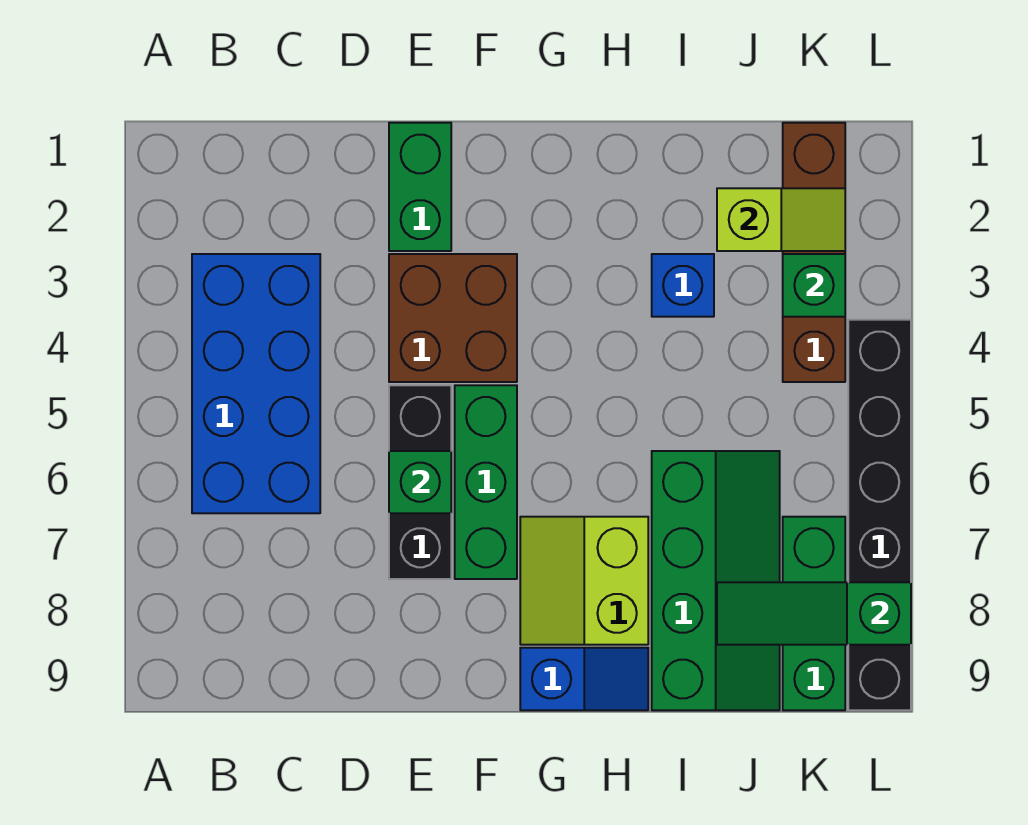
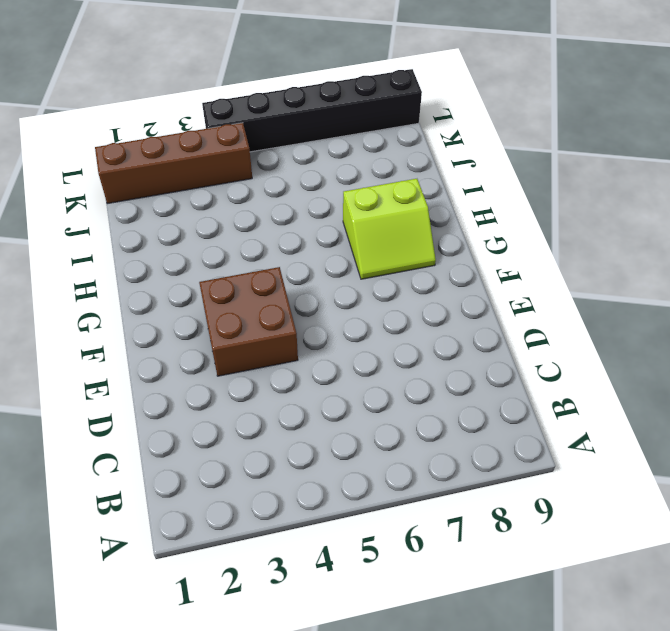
none -> blue 2x4 brick [192,254,320,513]
none -> green 1x2 brick [389,123,451,251]
none -> black 1x3 brick [389,385,451,579]

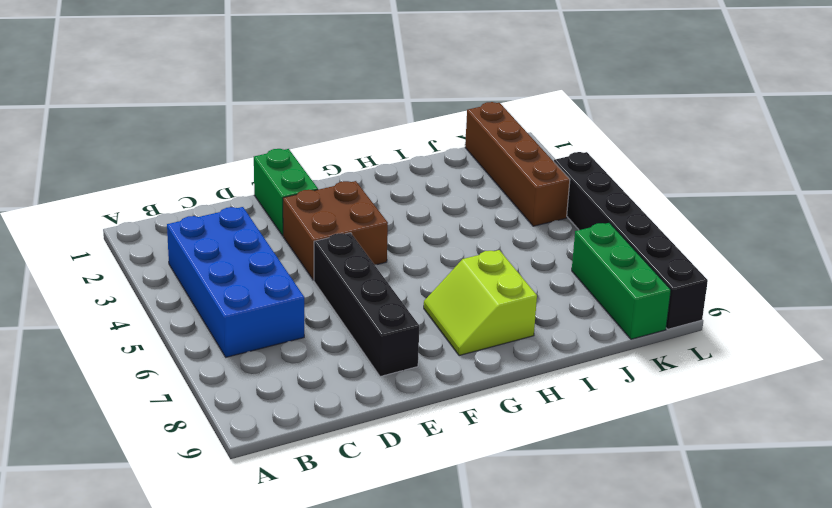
black 1x4 brick [314,233,419,377] -> black 1x3 brick [389,385,451,579]
none -> green 1x3 brick [455,385,517,579]
none -> blue 1x2 slope [520,648,648,710]
none -> blue 1x1 brick [652,254,714,317]

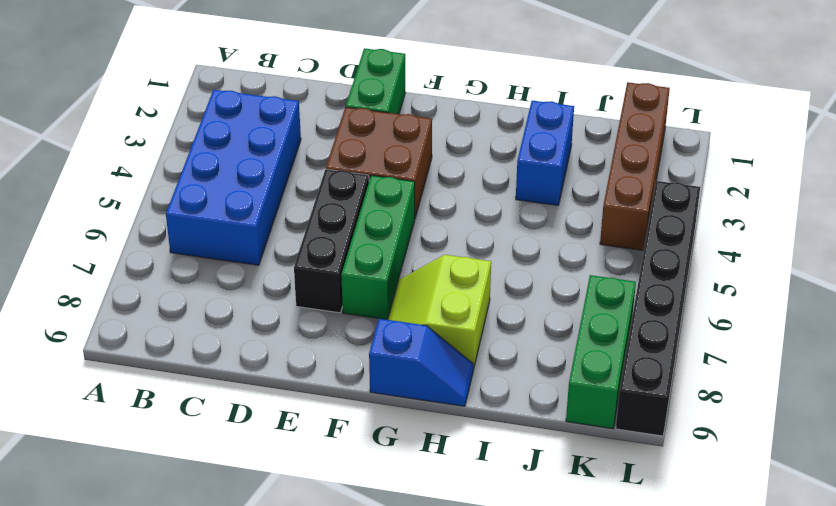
blue 1x2 brick [516,101,574,205] -> blue 1x1 brick [652,254,714,317]
none -> green 2x4 slope [652,451,780,710]
none -> green 1x1 brick [389,451,451,513]
none -> lime 1x2 slope [717,188,845,251]

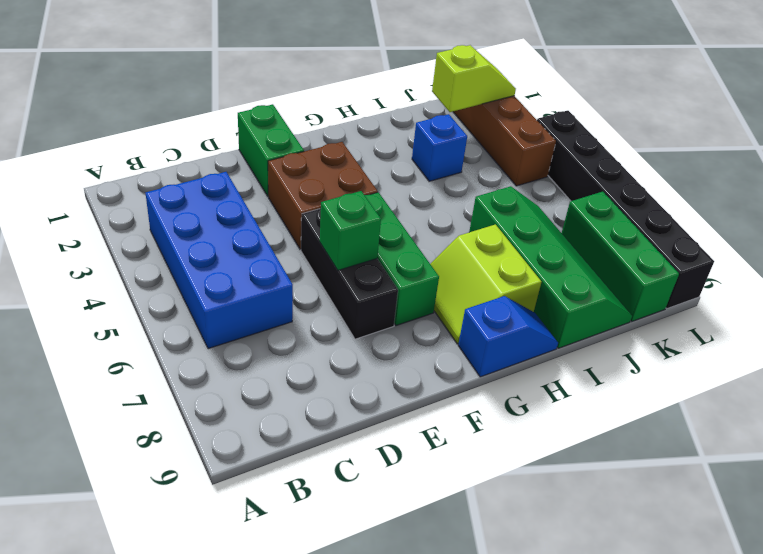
none -> green 1x3 slope [717,582,911,645]
none -> green 1x1 brick [783,254,845,317]

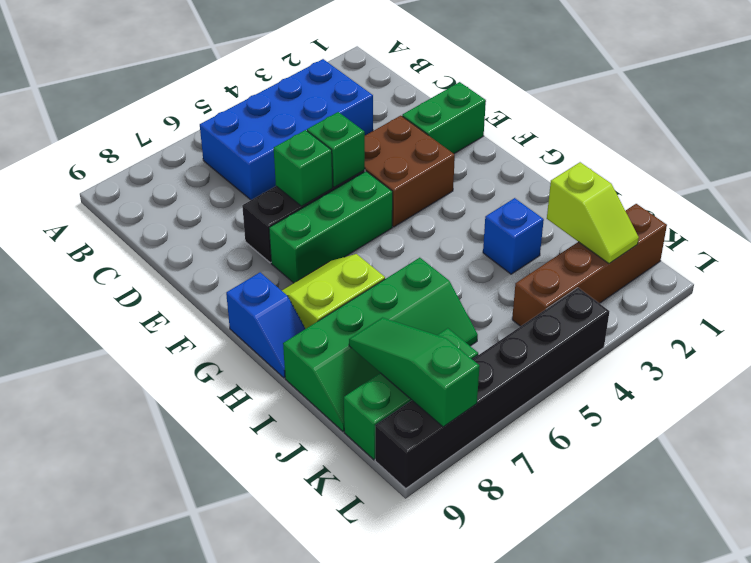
green 1x1 brick [307,112,365,187] -> green 1x1 brick moved to [783,254,845,317]

